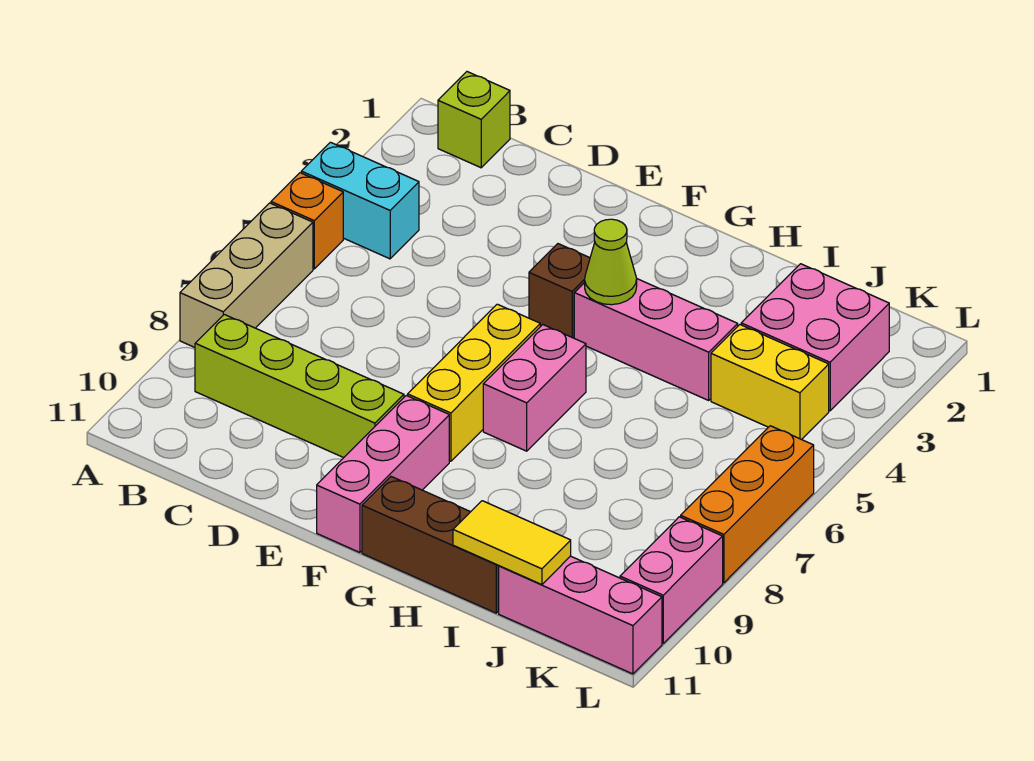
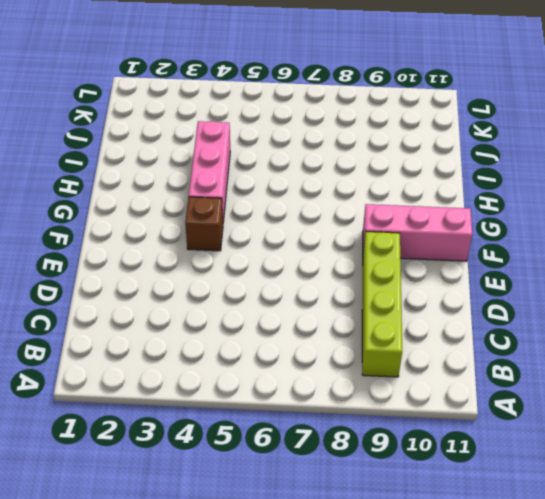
none -> cyan 1x2 brick [301,142,419,259]
none -> orange 1x1 brick [271,173,343,269]
none -> tan 1x3 brick [180,203,313,347]

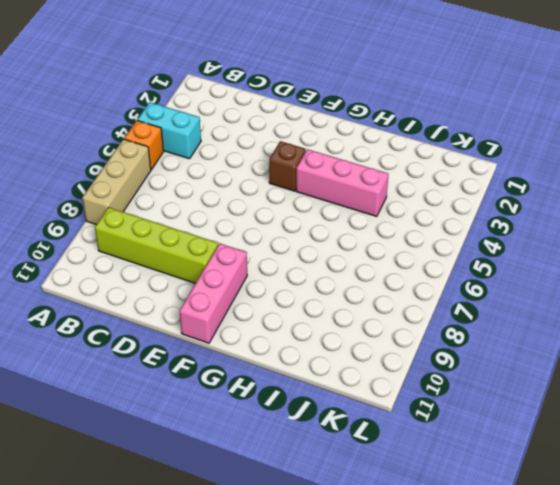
none -> lime 1x1 brick [438,72,510,168]
none -> yellow 1x3 brick [408,304,540,461]
none -> pink 1x2 brick [483,325,586,451]

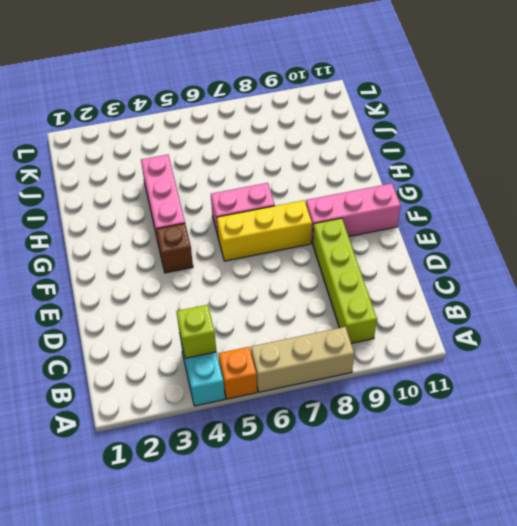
lime 1x1 brick [176,305,216,358] -> lime 1x1 brick moved to [438,72,510,168]
none -> brown 1x3 brick [362,477,499,613]
none -> pink 2x2 brick [741,264,889,411]
none -> yellow 1x2 brick [711,325,829,440]

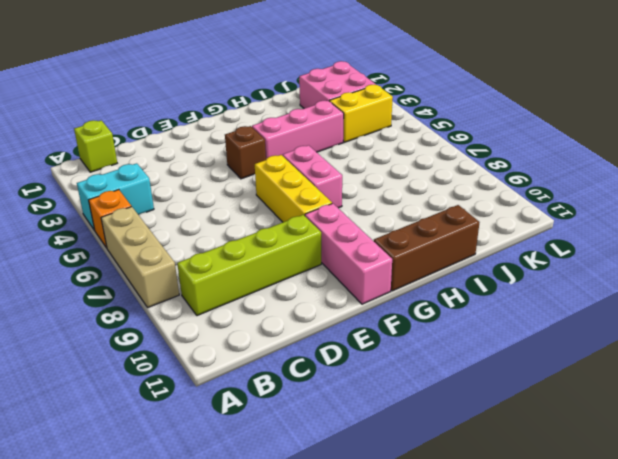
none -> pink 1x3 brick [499,556,662,674]
none -> orange 1x3 brick [681,426,814,583]
none -> pink 1x2 brick [620,517,723,643]

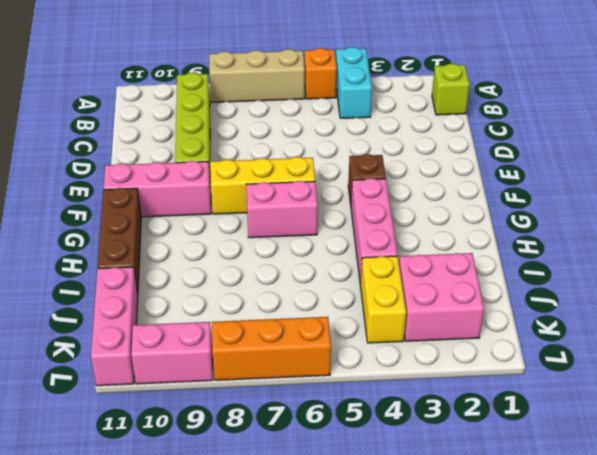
none -> lime 1x1 cone [585,219,637,305]
none -> yellow 1x2 tile [453,501,571,585]

